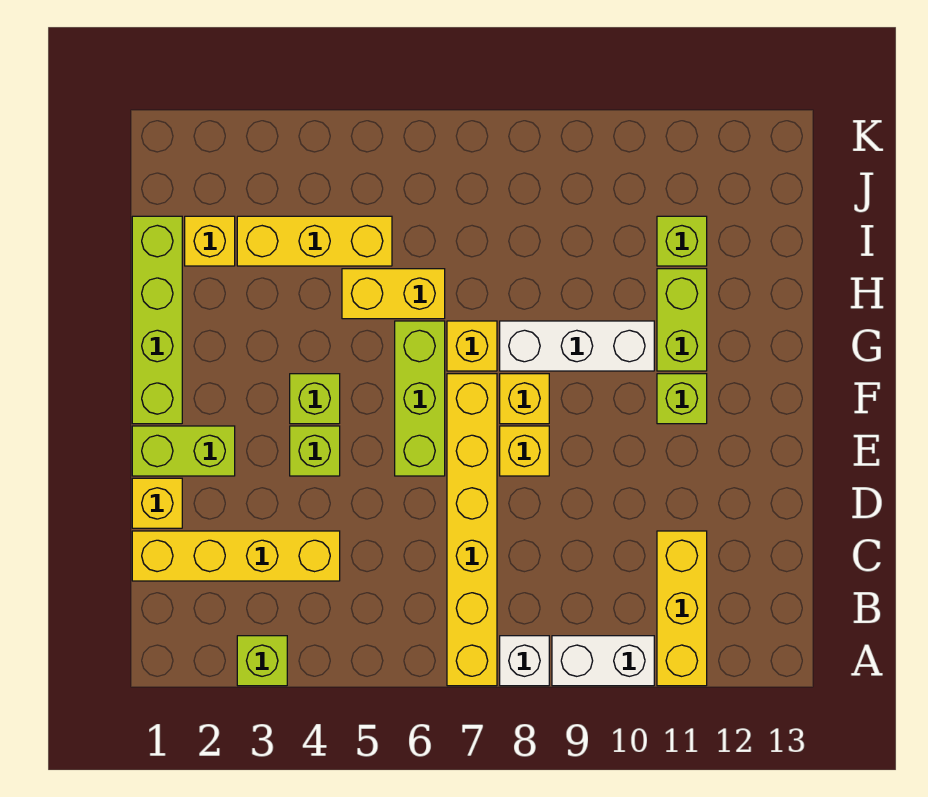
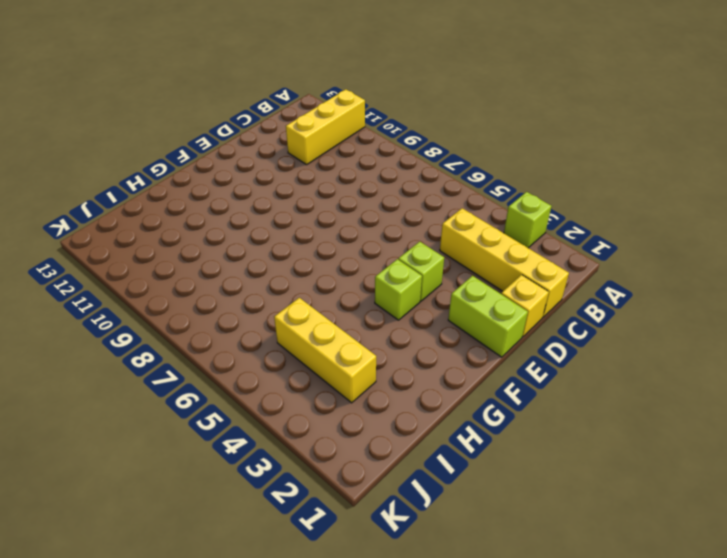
none -> yellow 1x6 brick [447,374,497,686]
none -> white 1x1 brick [500,636,549,686]
none -> white 1x2 brick [552,636,654,686]

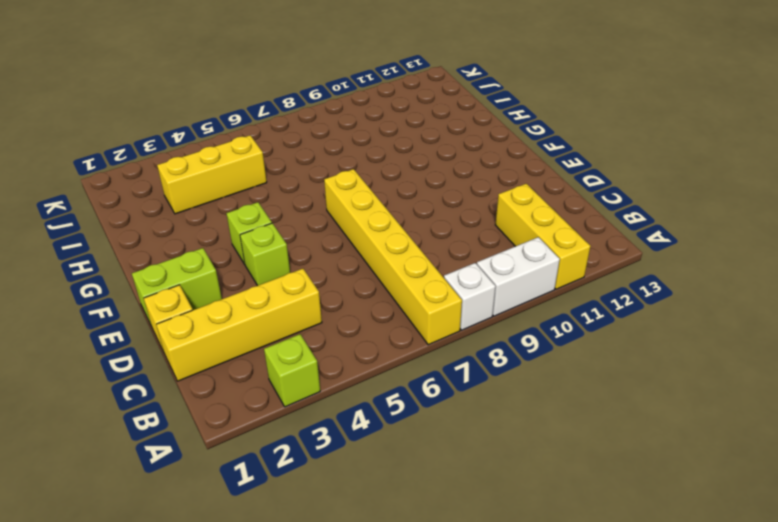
none -> lime 1x3 brick [395,321,445,476]
none -> yellow 1x1 brick [500,426,549,476]
none -> lime 1x4 brick [132,216,182,424]

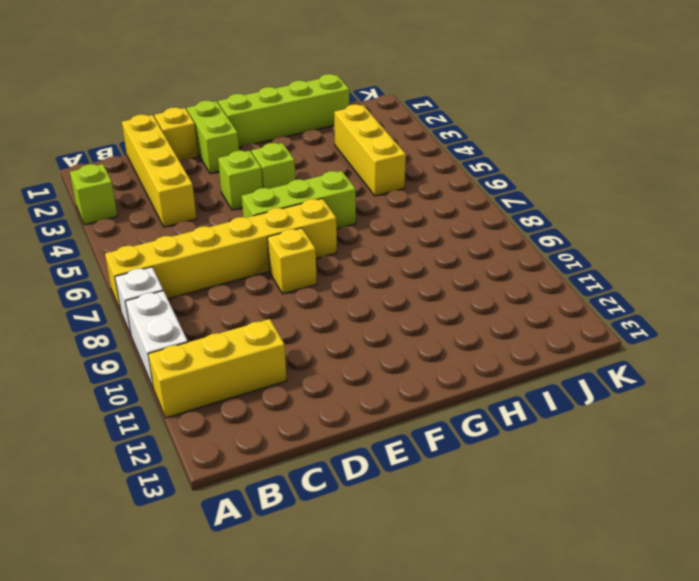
none -> yellow 1x1 brick [500,374,549,424]
none -> lime 1x1 brick [657,374,707,424]
none -> yellow 1x1 brick [447,321,497,371]

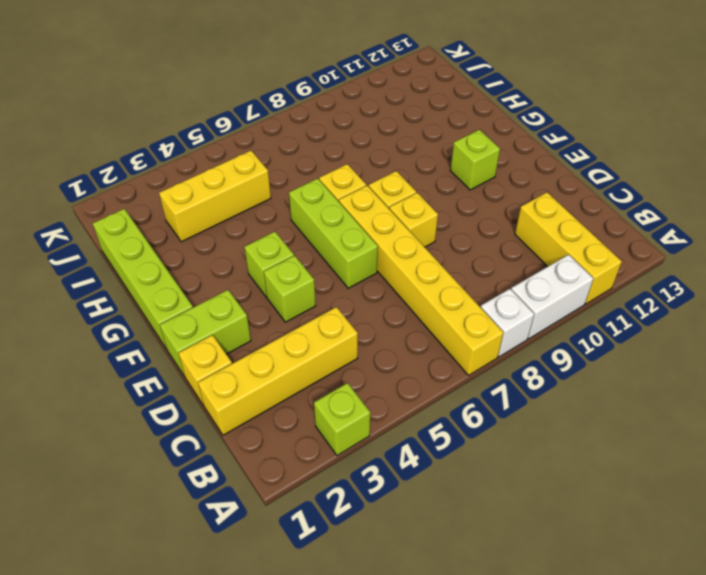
none -> white 1x3 brick [500,321,654,371]
none -> lime 1x2 brick [657,269,707,371]
none -> yellow 1x2 brick [342,269,445,319]

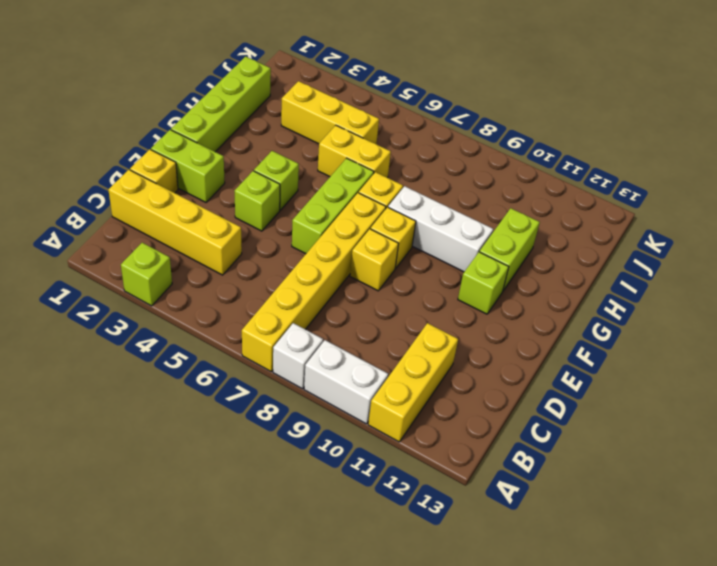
none -> yellow 1x1 brick [185,216,235,266]
none -> lime 1x1 brick [657,216,707,266]

